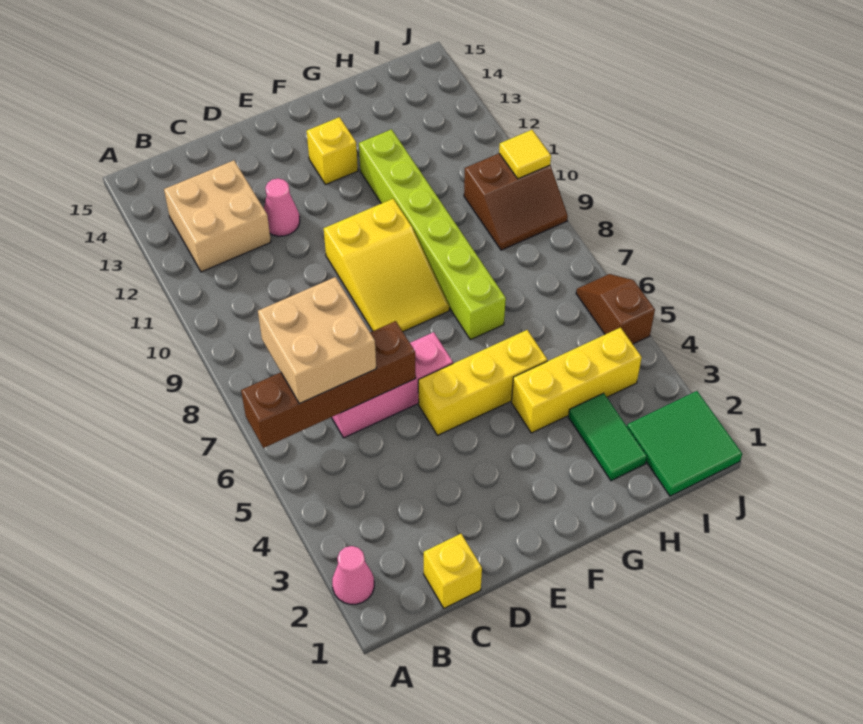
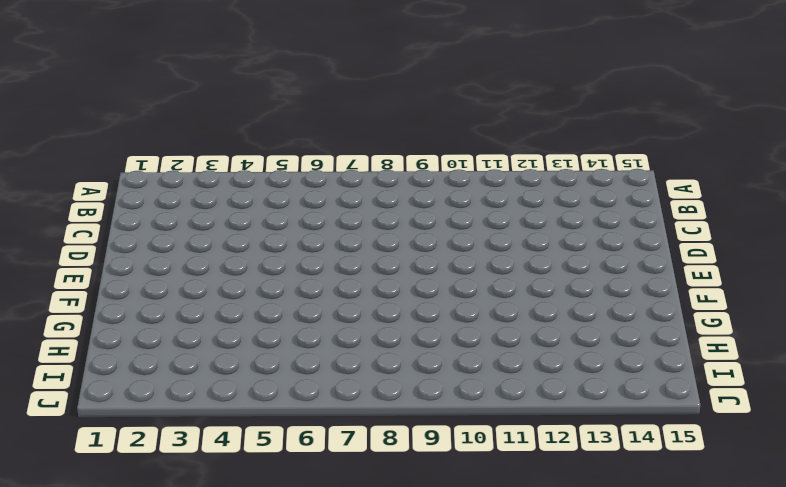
none -> pink 1x1 cone [332,546,374,604]
none -> tan 2x2 brick [164,160,271,272]
none -> yellow 1x1 brick [424,534,482,608]

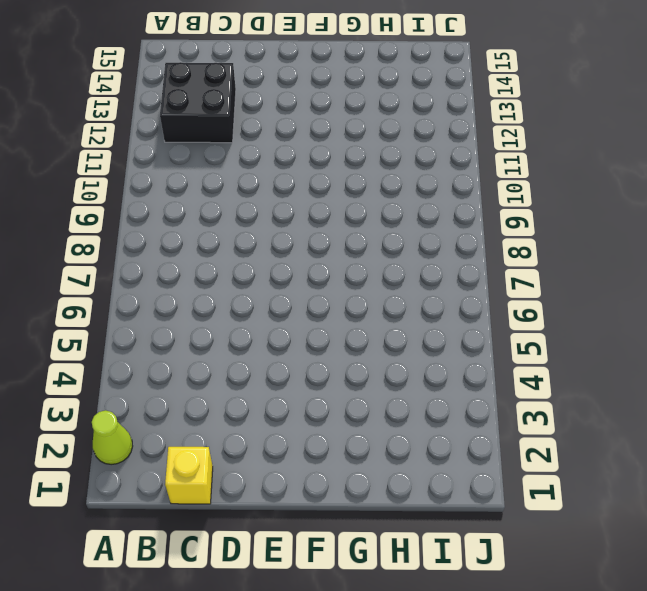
lime 1x1 cone [92,410,133,465] -> pink 1x1 cone [332,546,374,604]
black 2x2 brick [160,62,236,143] -> tan 2x2 brick [164,160,271,272]
none -> pink 1x3 brick [331,332,453,438]
none -> pink 1x1 cone [264,178,300,236]
none -> yellow 1x3 brick [418,330,547,436]

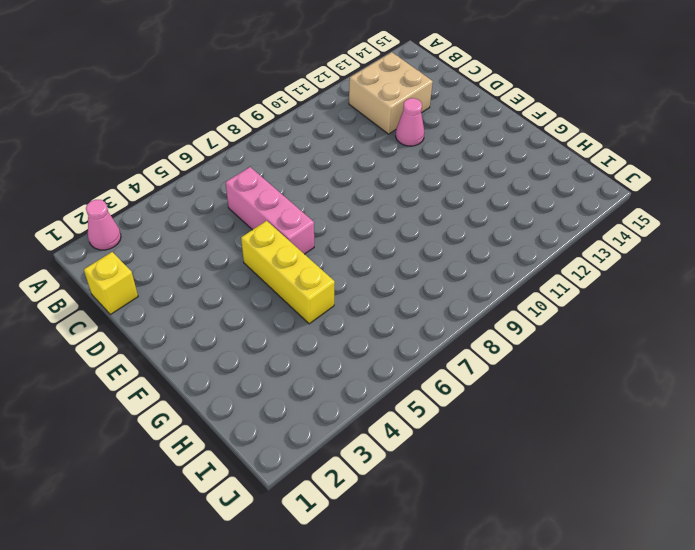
none -> yellow 2x3 slope [324,199,449,332]
none -> yellow 1x1 brick [307,117,358,185]
none -> yellow 1x3 brick [512,328,642,433]

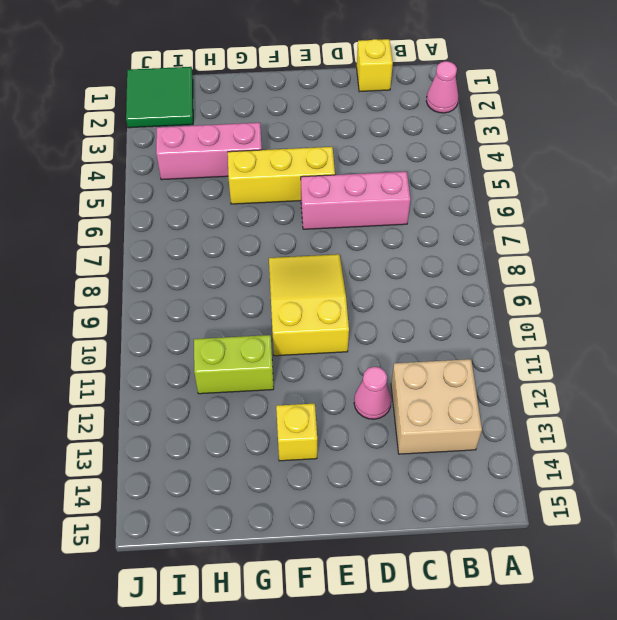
pink 1x3 brick [156,123,262,180] -> yellow 1x3 brick [512,328,642,433]
lime 1x2 brick [194,335,274,394] -> lime 1x6 brick [359,129,506,340]
none -> green 1x2 tile [569,393,647,481]
none -> brown 2x2 slope [464,154,568,250]
none -> brown 1x2 slope [576,274,655,344]

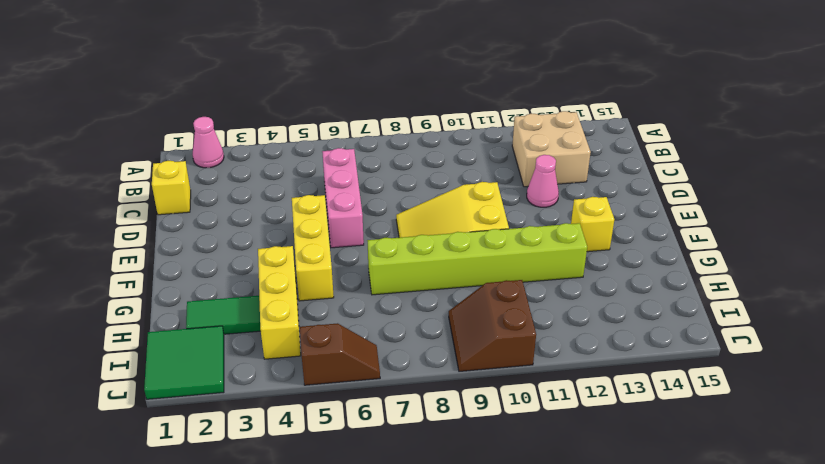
none -> brown 1x4 brick [241,321,416,448]
none -> yellow 1x1 tile [499,130,551,179]
none -> tan 2x2 brick [258,277,376,404]

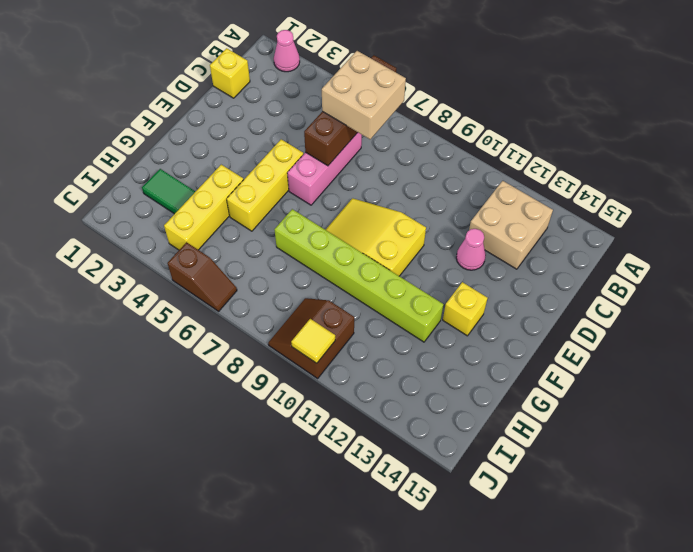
none -> green 2x2 tile [627,391,742,496]

